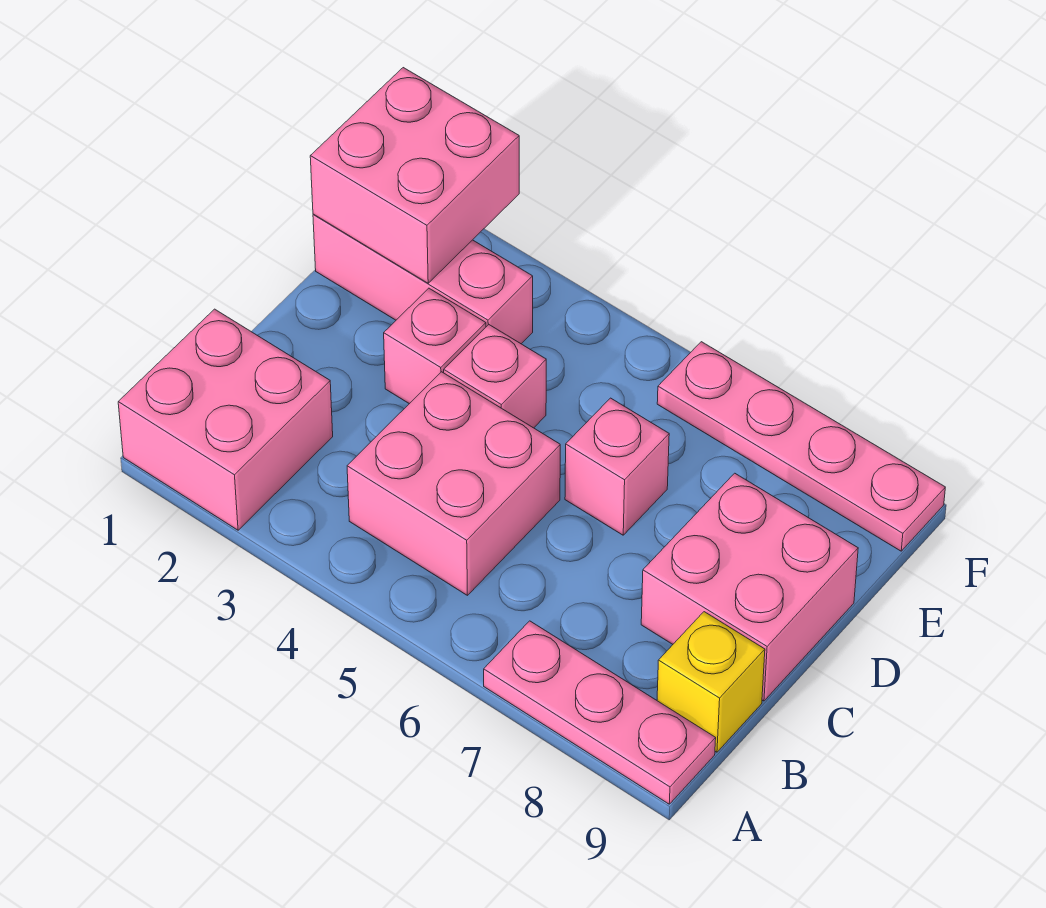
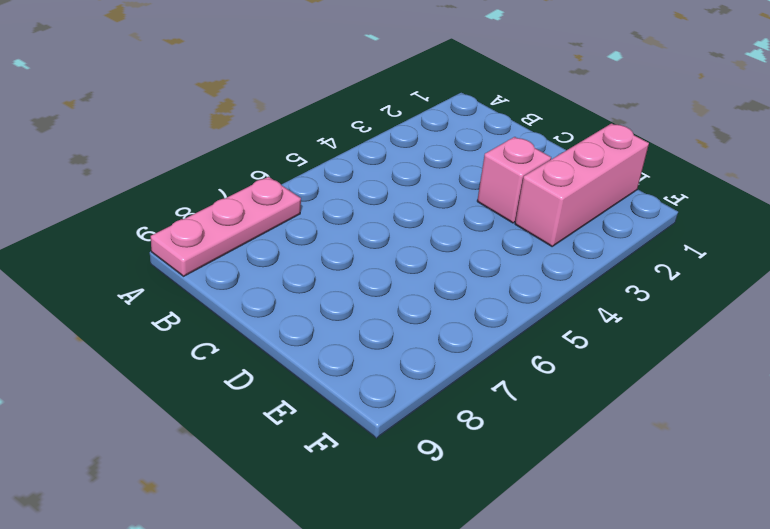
none -> pink 2x2 brick [118,309,333,530]
none -> pink 2x2 brick [347,372,560,595]

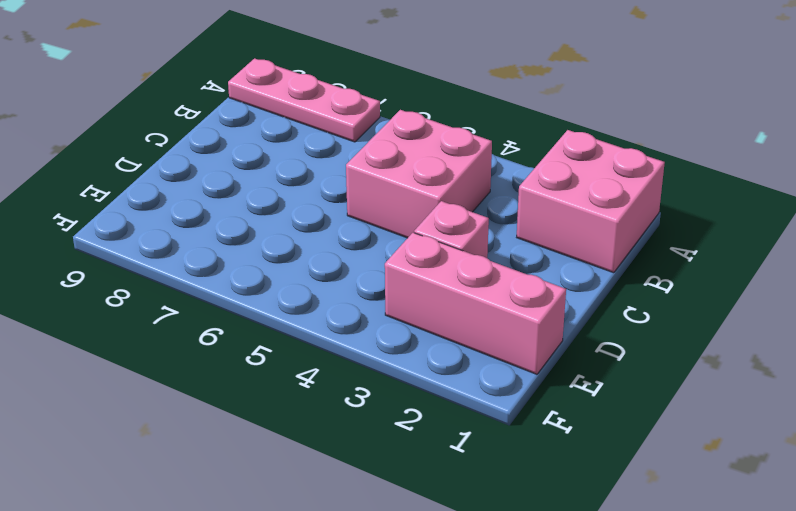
none -> yellow 1x1 brick [657,612,765,752]
none -> pink 2x2 brick [641,473,858,701]

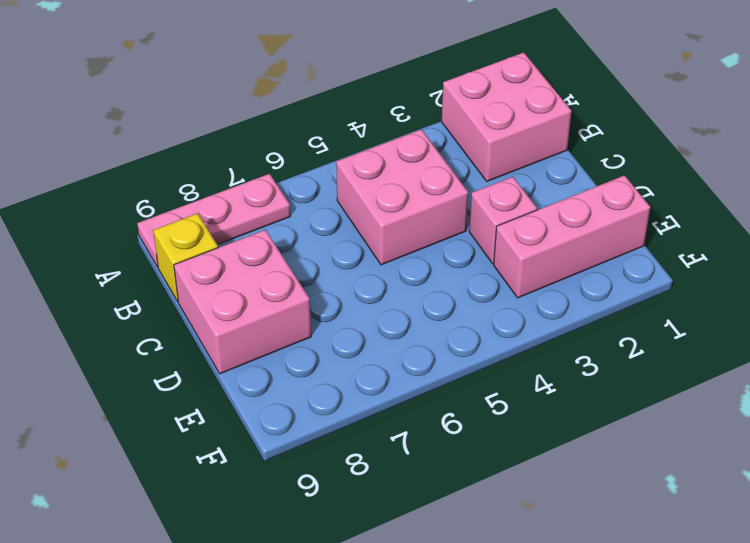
none -> pink 1x1 brick [444,325,546,428]
none -> pink 1x1 brick [565,398,669,535]

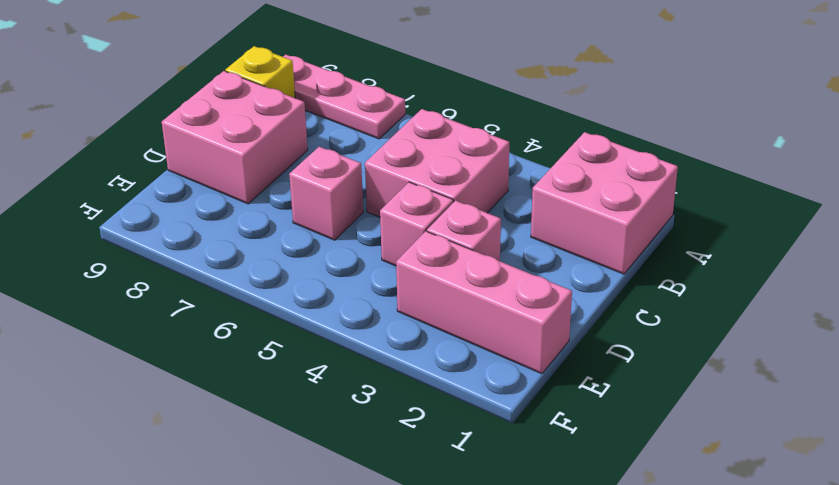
none -> pink 1x4 plate [657,342,945,551]
none -> pink 2x2 brick [310,68,519,283]

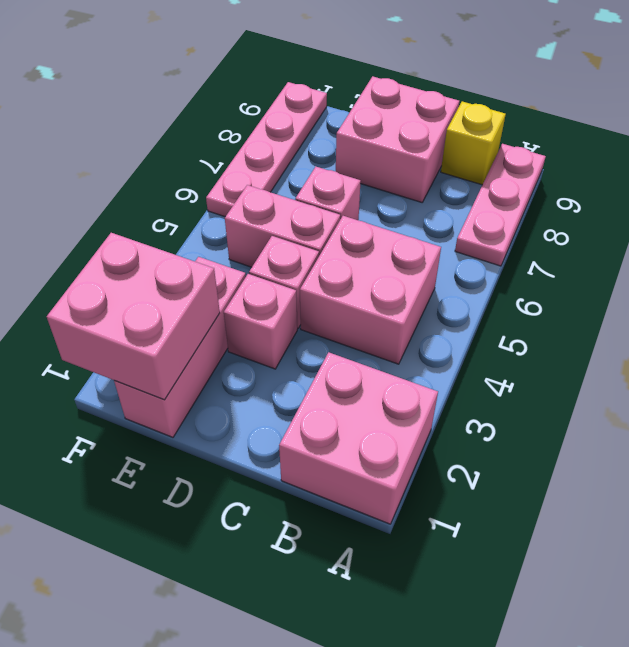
pink 1x2 brick [225,185,340,267] -> none

